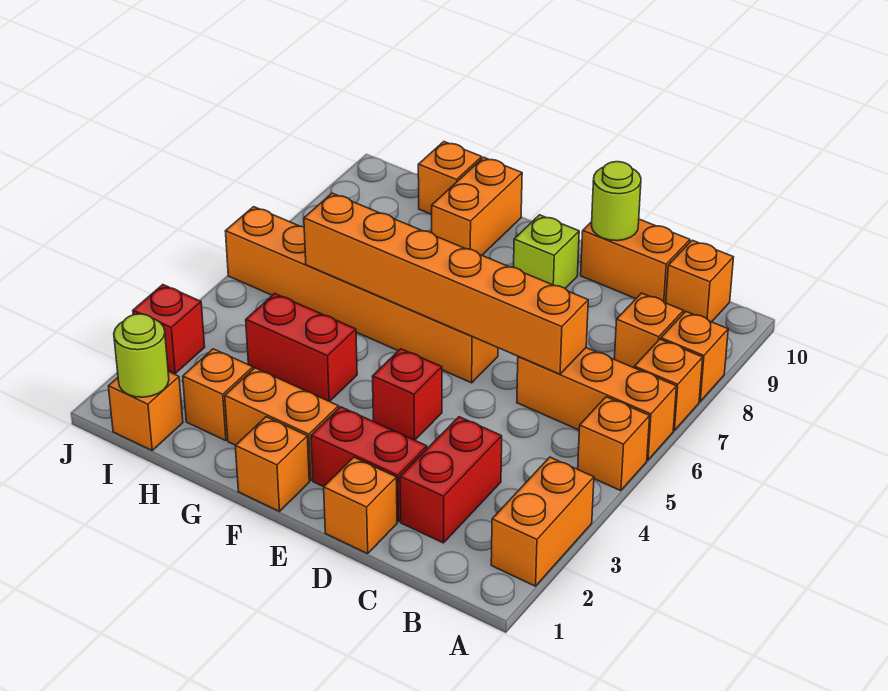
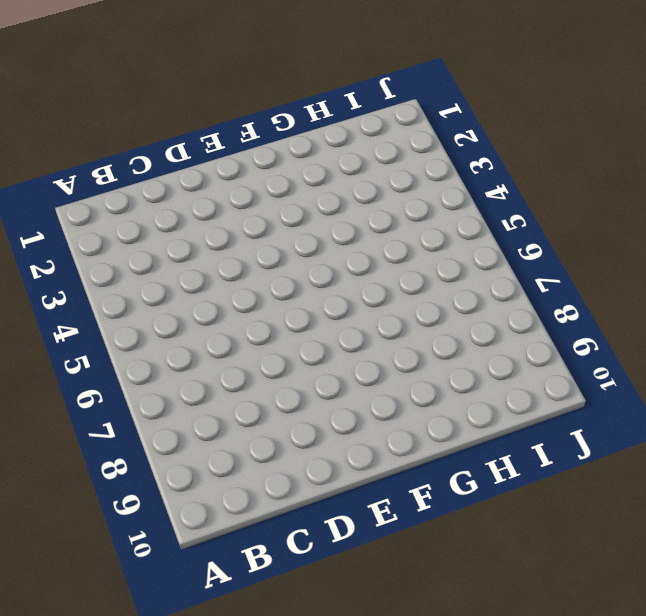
none -> orange 1x2 brick [491,457,594,586]
none -> orange 1x1 brick [578,397,650,491]
none -> orange 1x3 brick [517,348,676,460]

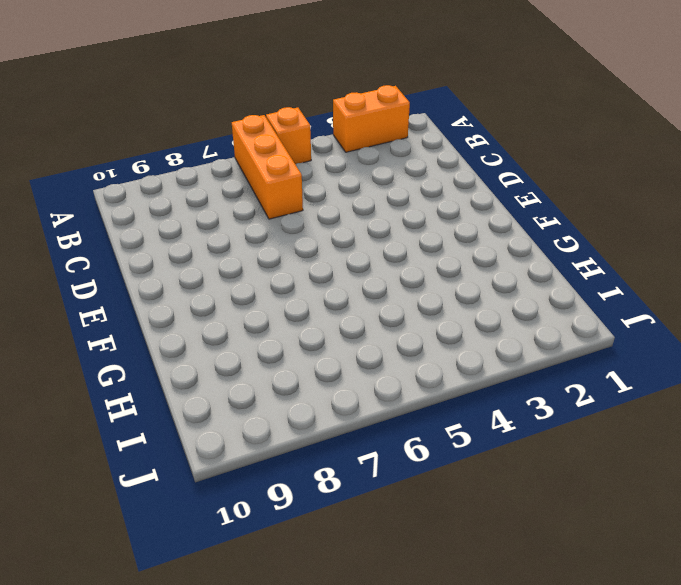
none -> orange 1x1 brick [634,339,703,430]
none -> orange 1x1 brick [661,311,728,401]
none -> orange 1x1 brick [614,293,683,368]

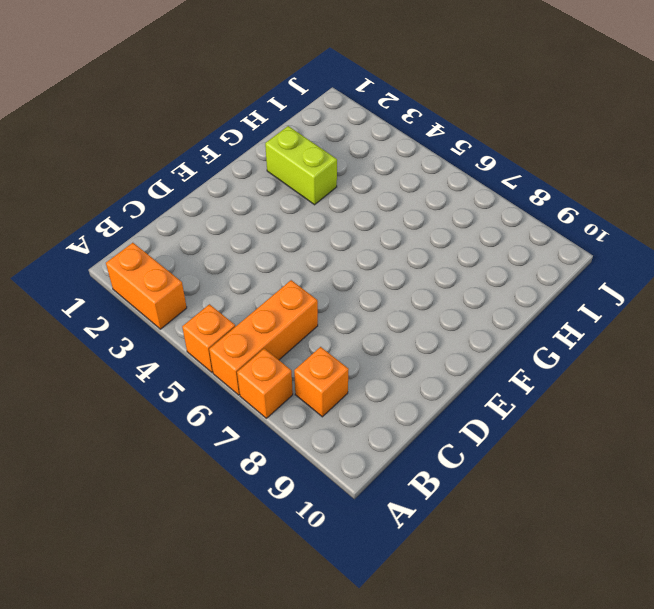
lime 1x2 brick [265,126,337,205] -> orange 1x2 brick [225,368,339,481]
none -> orange 1x1 brick [661,311,728,401]
none -> orange 1x1 brick [666,240,734,322]
none -> red 1x2 brick [400,417,502,543]

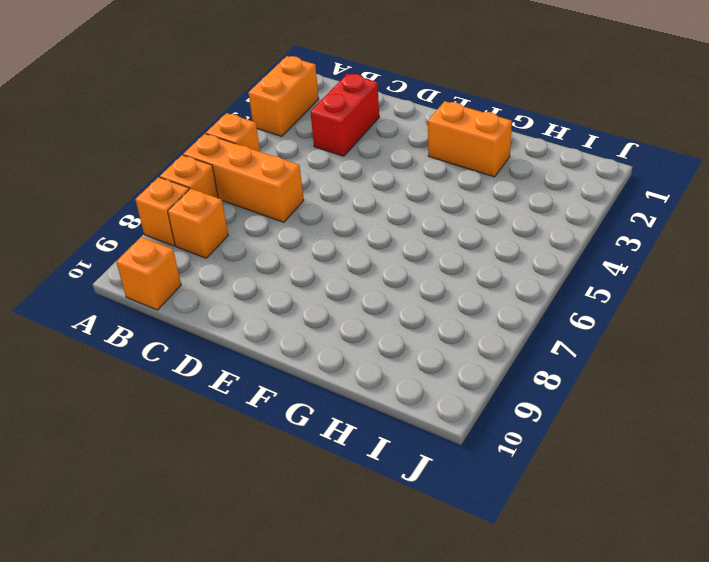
none -> orange 1x2 brick [581,219,690,303]
none -> orange 1x1 brick [324,457,397,554]
none -> red 1x2 brick [311,407,427,522]

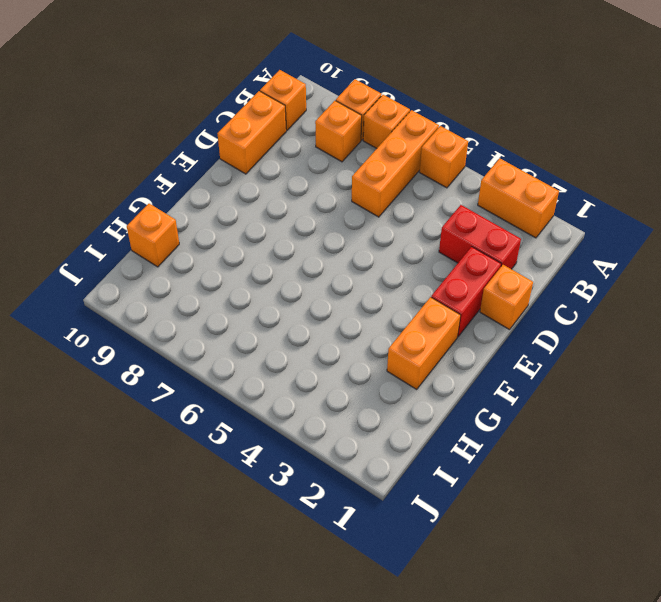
none -> red 1x1 brick [372,349,442,440]
none -> orange 1x6 brick [225,207,498,383]
none -> lime 1x1 brick [514,215,579,288]

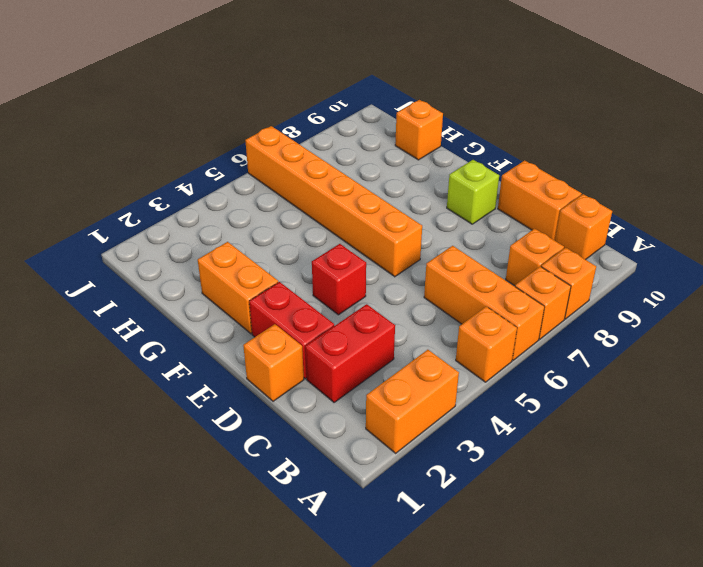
none -> orange 1x1 brick [235,417,309,511]
none -> red 1x2 brick [246,293,357,402]
none -> orange 1x2 brick [432,157,522,255]

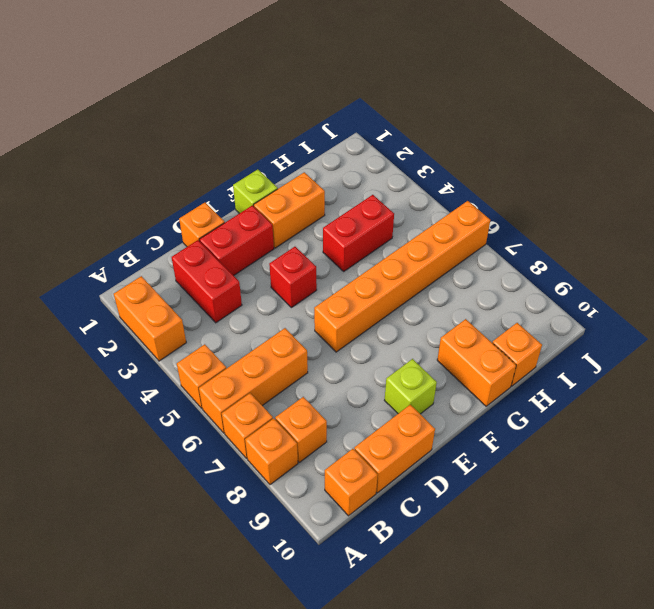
lime 1x1 brick [233,169,278,213] -> orange 1x1 brick [235,417,309,511]
none -> orange 1x1 brick [183,349,253,441]
none -> orange 1x1 brick [108,372,183,450]
none -> red 1x1 brick [133,285,205,374]

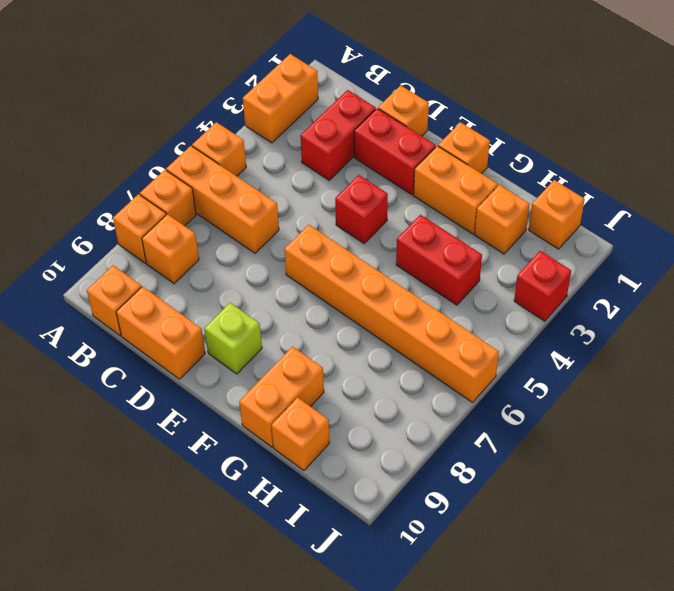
none -> orange 1x6 brick [304,193,588,374]
none -> lime 1x1 round brick [591,162,641,241]
none -> lime 1x1 round brick [114,314,169,397]

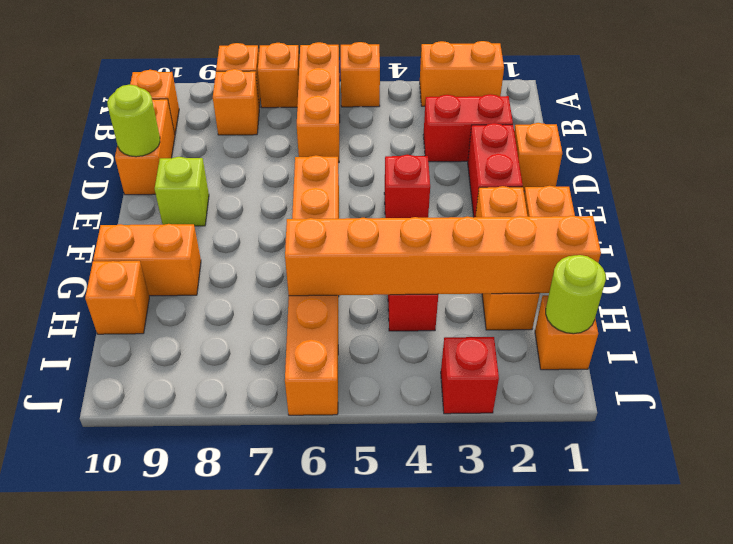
orange 1x6 brick [285,216,601,296] -> orange 1x6 brick turned to [304,193,588,374]

